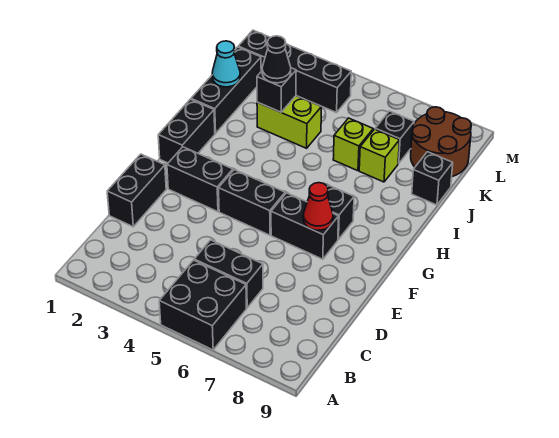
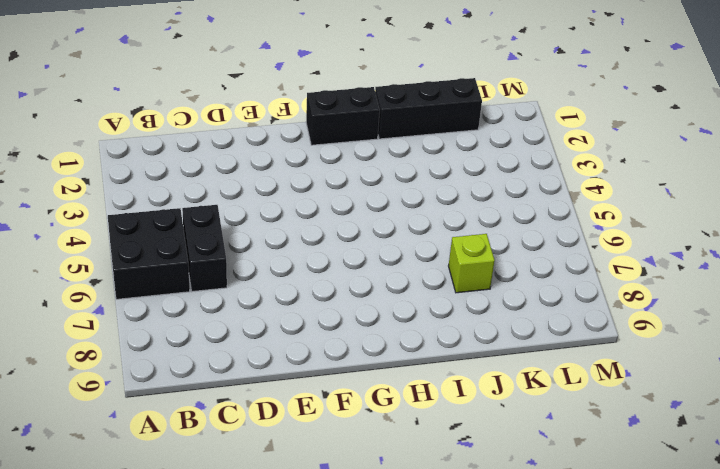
none -> black 1x2 brick [107,154,166,227]
none -> black 1x2 brick [167,147,233,212]
none -> black 1x2 brick [219,170,285,235]

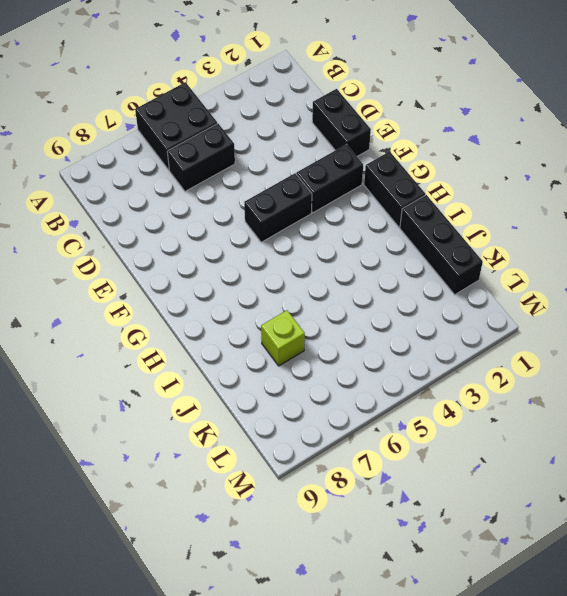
none -> black 1x2 brick [271,193,339,259]
none -> black 1x1 brick [328,186,354,240]
none -> lime 1x2 brick [257,96,321,148]

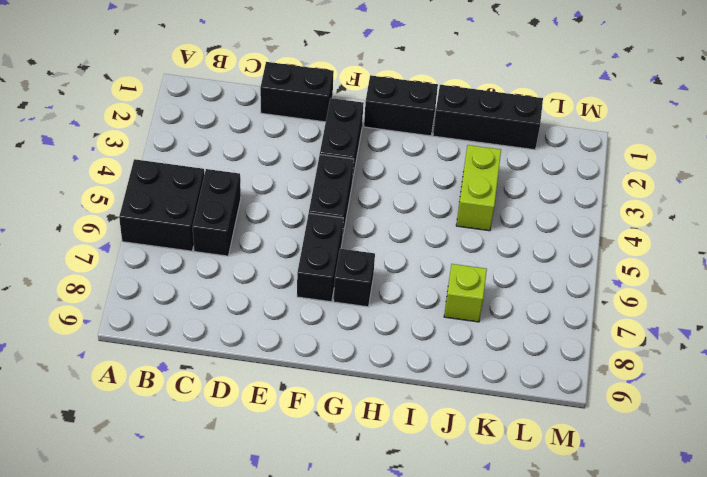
none -> lime 1x1 brick [333,118,373,171]
none -> black 1x1 brick [412,152,453,205]
none -> black 1x1 brick [375,111,414,164]

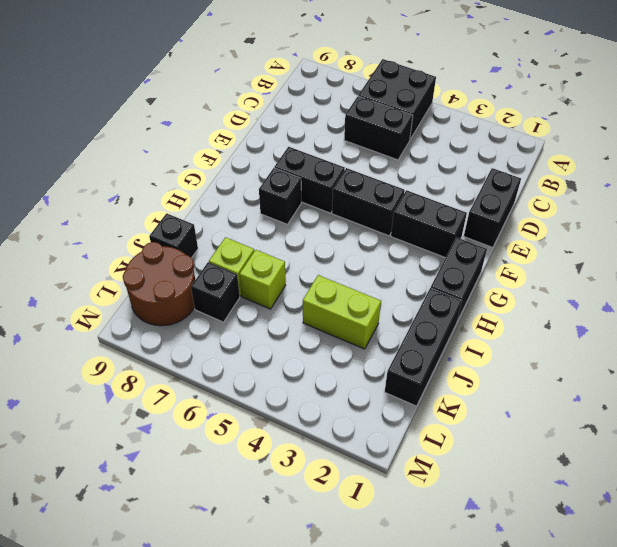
none -> black 1x4 brick [238,30,351,113]
none -> red 1x1 cone [303,183,333,230]
none -> cyan 1x1 cone [212,41,240,87]

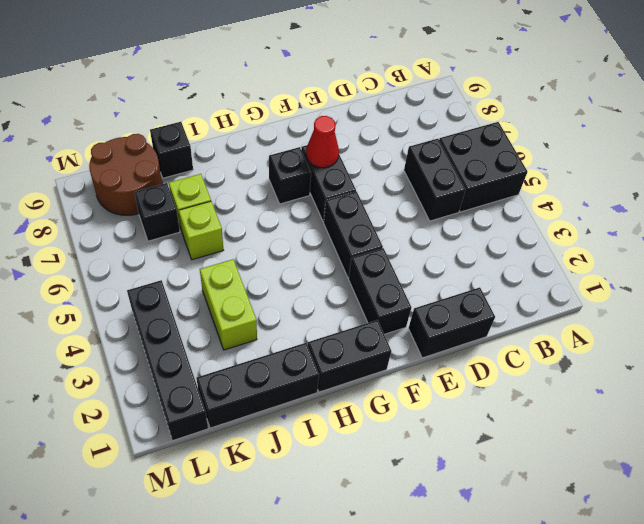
none -> cyan 1x1 cone [212,41,240,87]
none -> black 1x1 brick [257,68,296,112]
none -> black 1x1 cone [262,36,291,83]

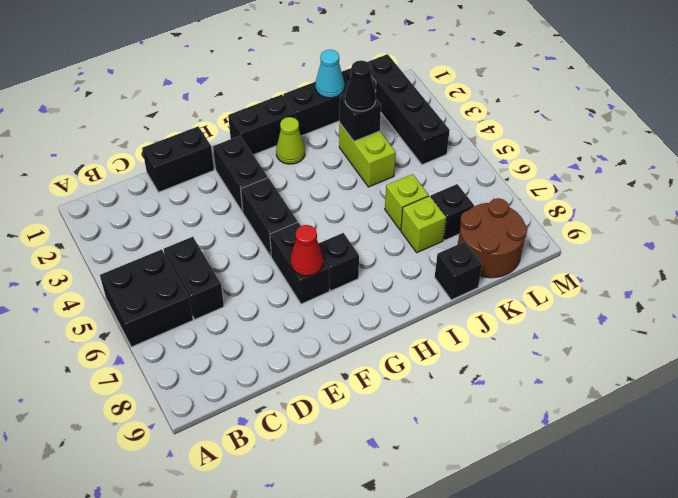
lime 1x1 cone [276,117,305,164] -> none

